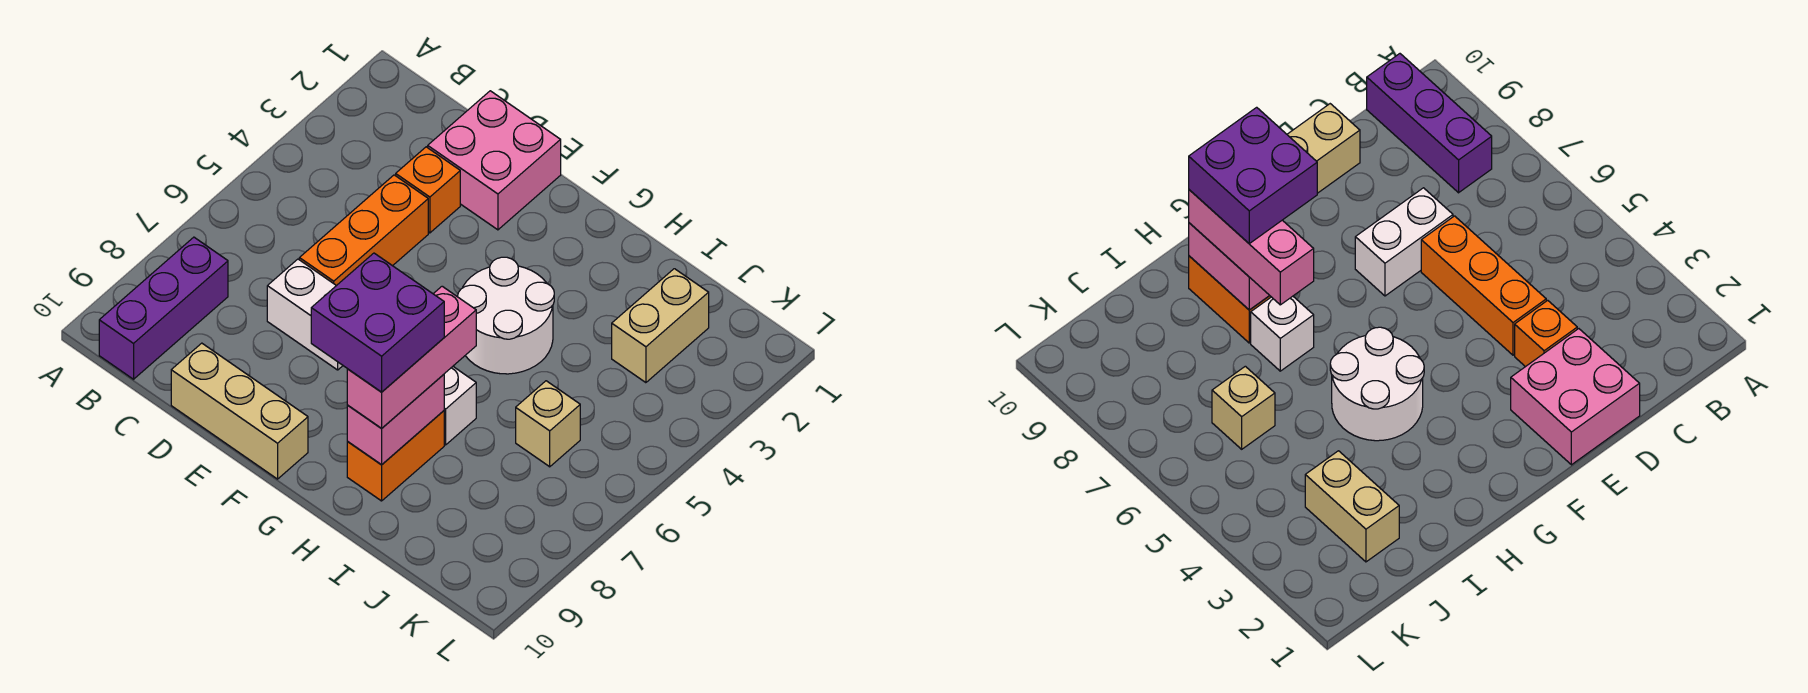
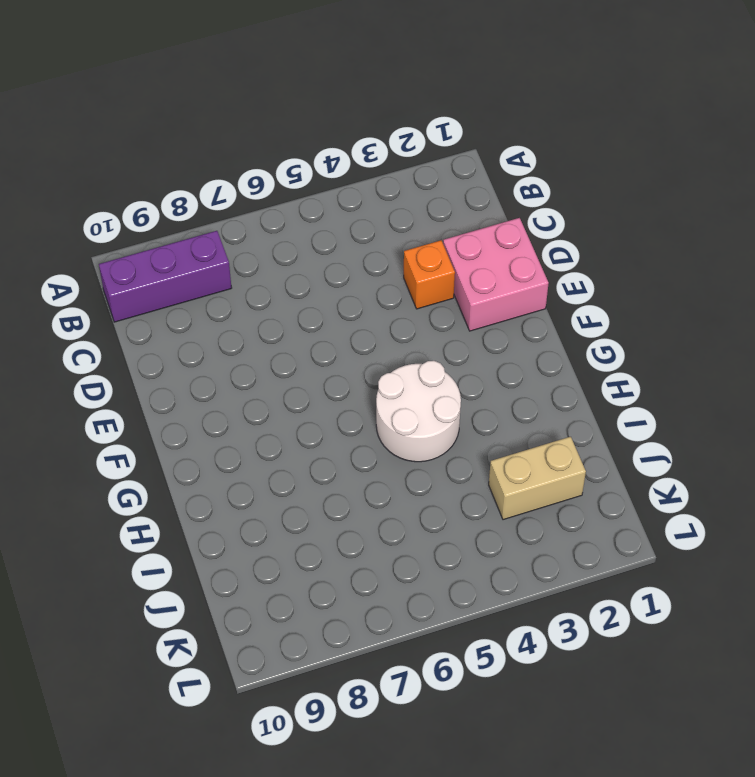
none -> orange 1x3 brick [299,175,428,286]
none -> white 1x2 brick [267,259,343,370]
none -> tan 1x3 brick [171,343,308,479]

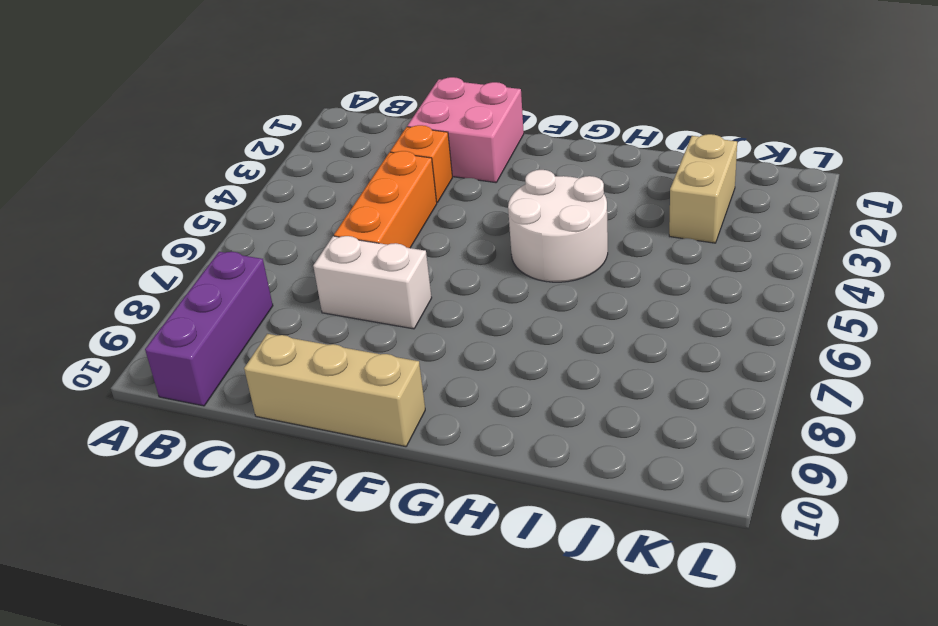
none -> white 1x1 brick [444,367,476,445]
none -> orange 1x2 brick [347,411,444,501]
none -> tan 1x1 brick [516,381,580,467]

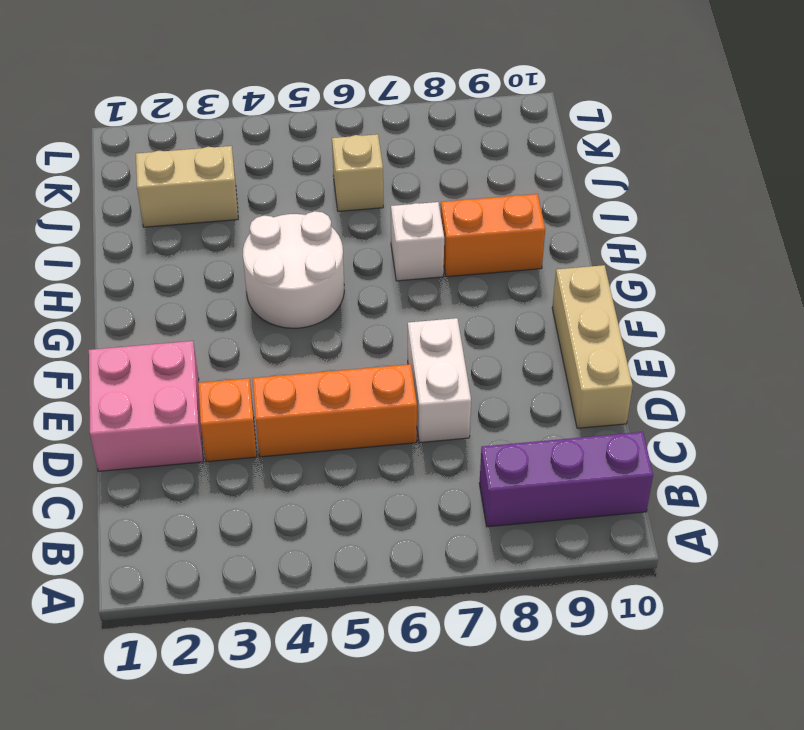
none -> pink 1x2 brick [347,375,444,465]
none -> pink 1x3 brick [347,286,476,428]
none -> purple 2x2 brick [311,253,444,392]

